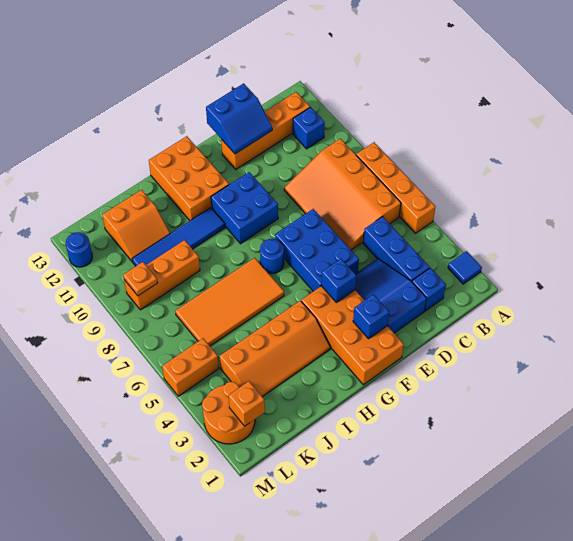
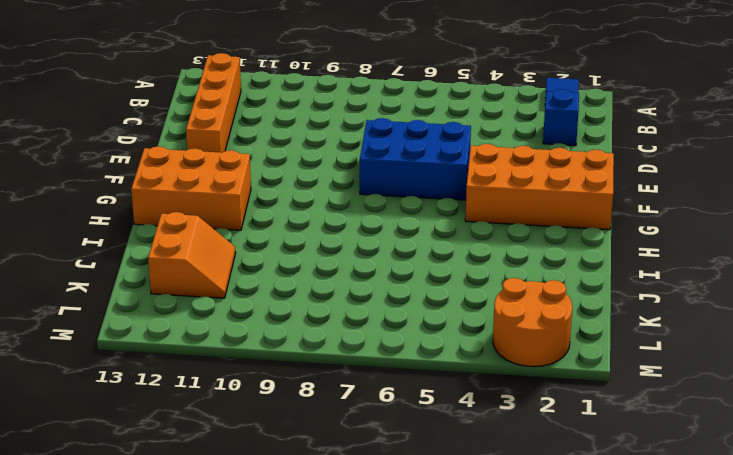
none -> orange 1x4 brick [356,142,435,233]
none -> orange 3x4 slope [284,139,401,250]
none -> blue 1x1 brick [293,107,325,149]

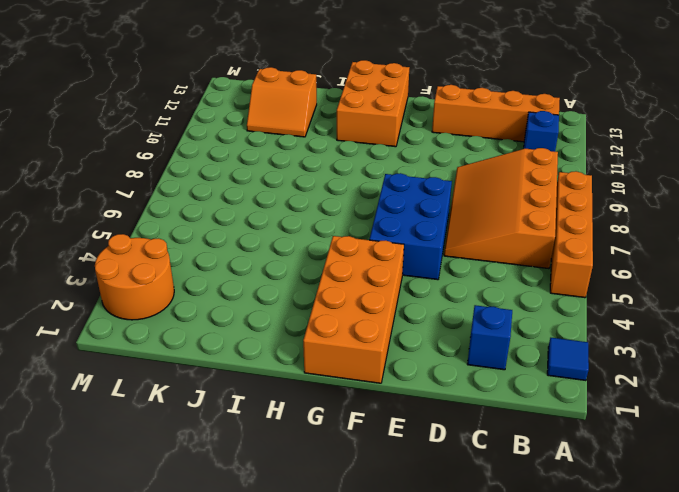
none -> blue 1x3 brick [363,217,430,282]
none -> blue 2x3 slope [355,259,427,333]
none -> blue 2x2 brick [211,172,278,244]

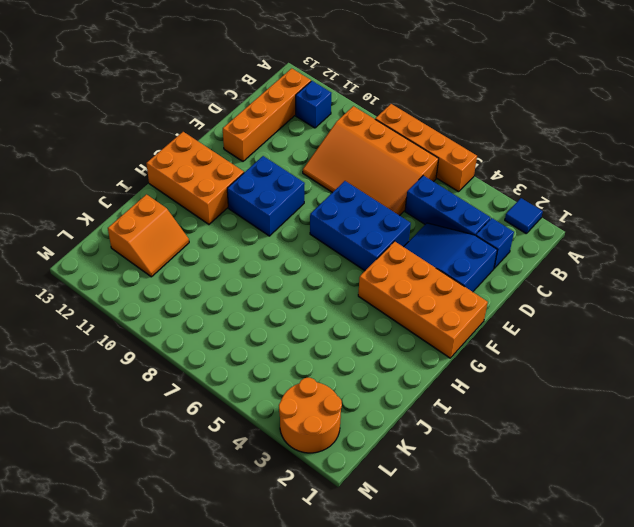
none -> blue 1x1 round brick [260,239,284,274]
none -> orange 2x4 slope [219,301,331,397]
none -> orange 2x4 tile [175,258,284,346]

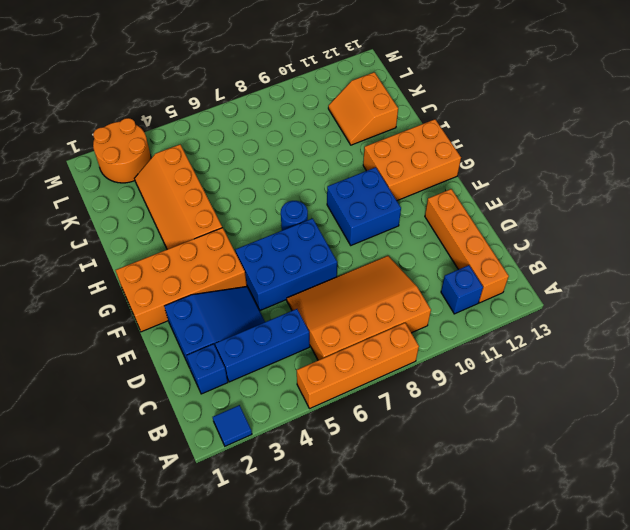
none -> orange 2x4 tile [175,258,284,346]
none -> blue 1x4 tile [132,208,225,266]
none -> orange 1x3 brick [124,240,200,310]

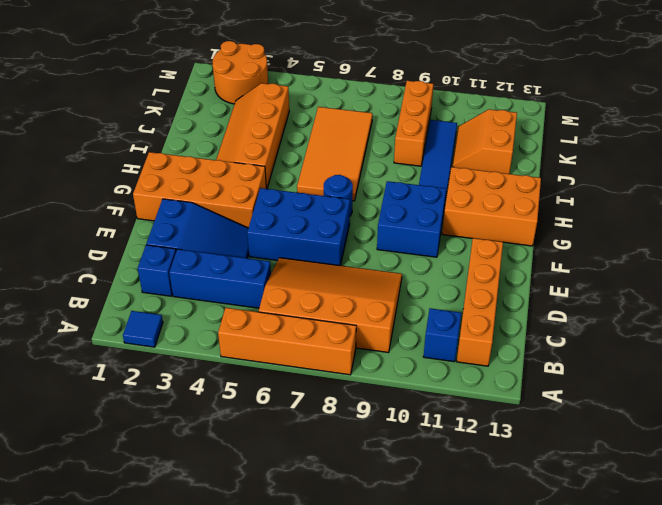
none -> orange 1x2 brick [162,338,219,396]
none -> blue 1x1 round brick [66,232,93,267]
none -> blue 2x2 slope [206,83,272,154]

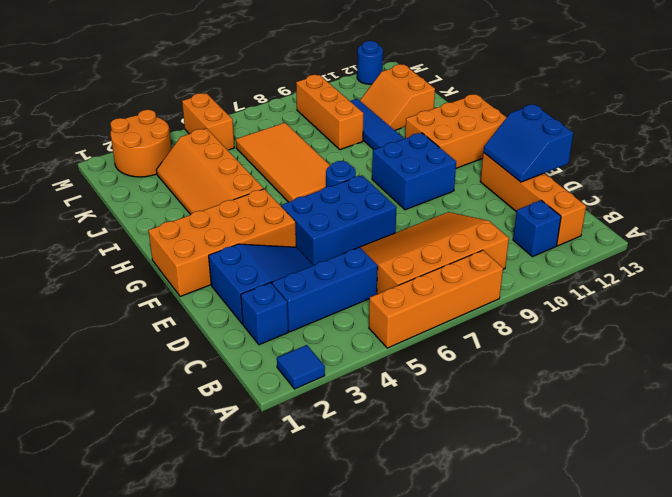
none -> blue 1x1 brick [353,295,389,339]
none -> blue 1x1 brick [321,259,356,302]
none -> orange 1x1 brick [229,381,265,426]

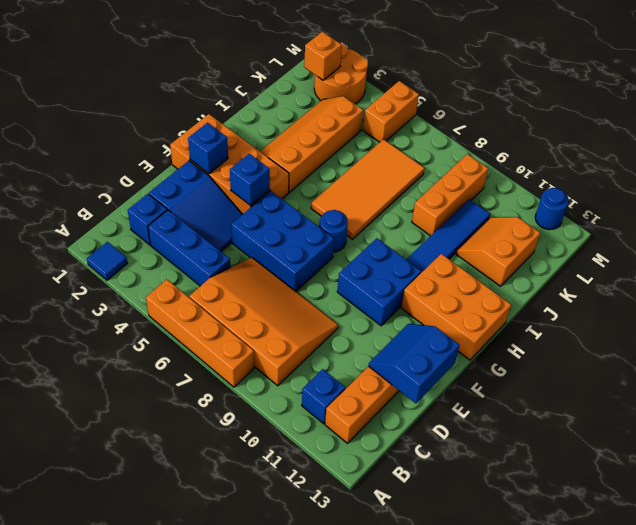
none -> orange 1x1 plate [123,262,158,296]

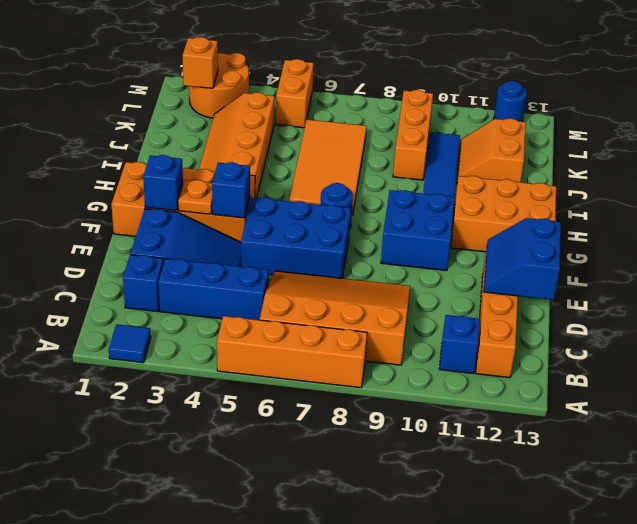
orange 1x1 plate [178,180,212,214] -> orange 1x1 plate moved to [123,262,158,296]

